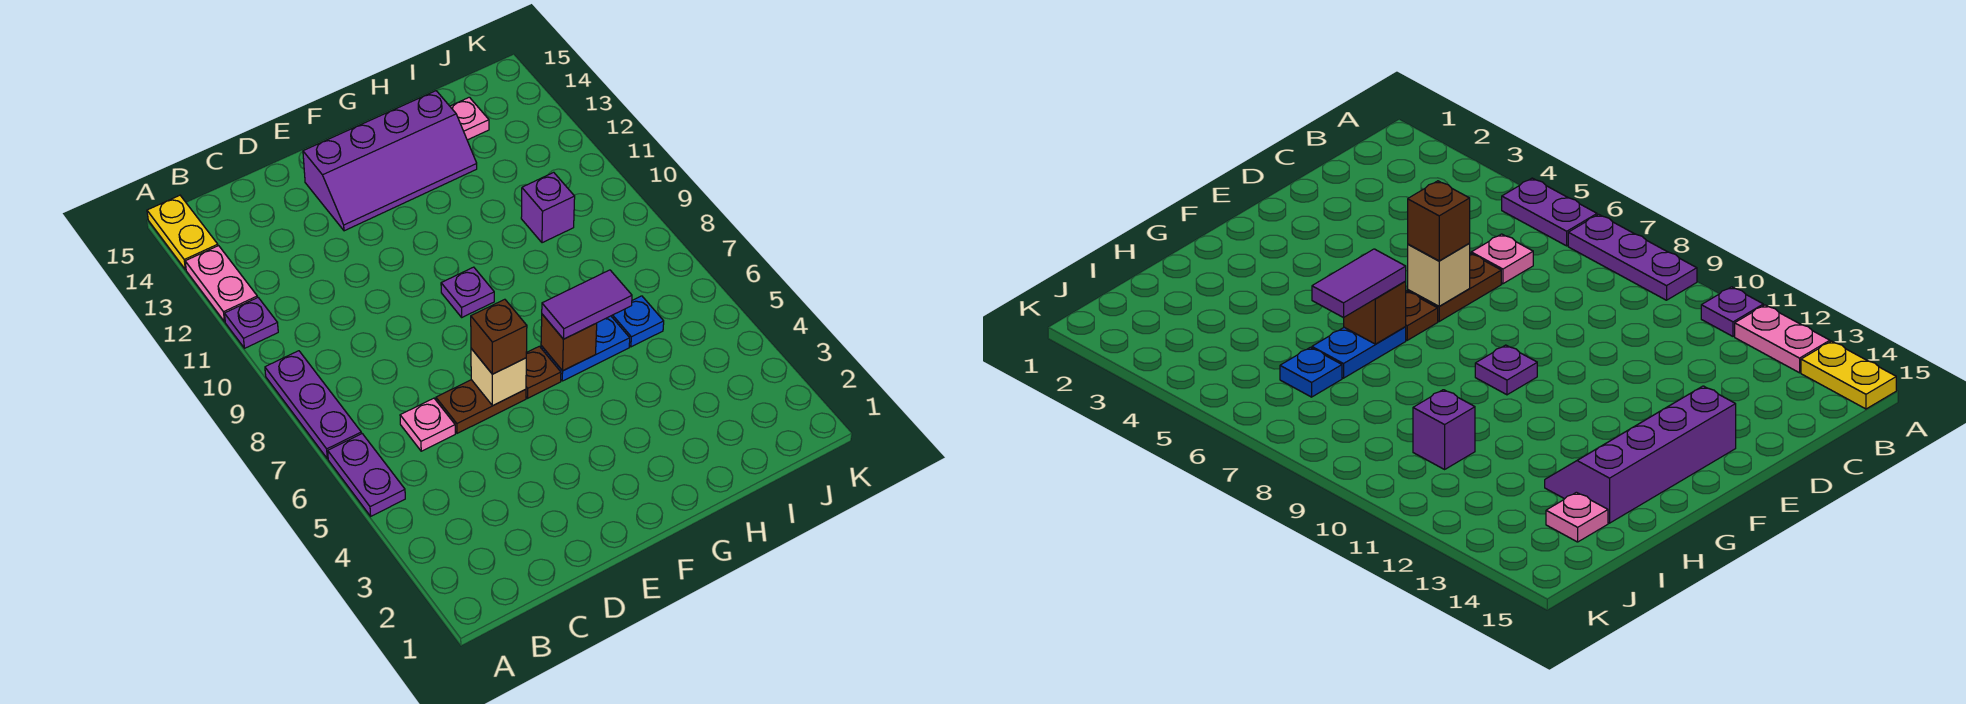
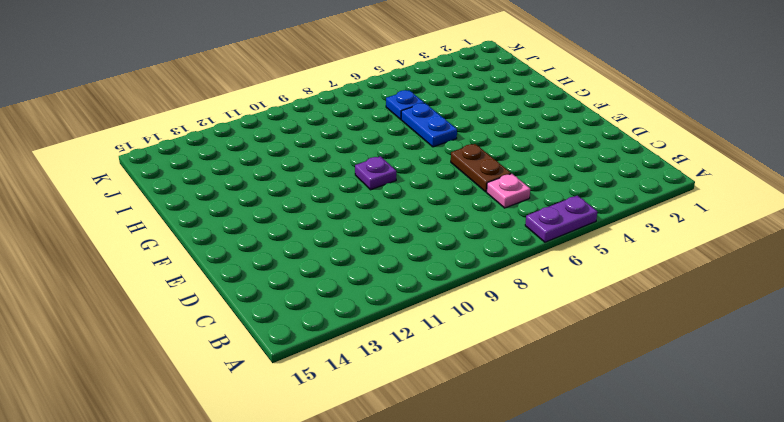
none -> purple 1x3 plate [265,351,361,459]
none -> purple 1x1 plate [224,297,278,348]
none -> pink 1x2 plate [185,246,257,322]

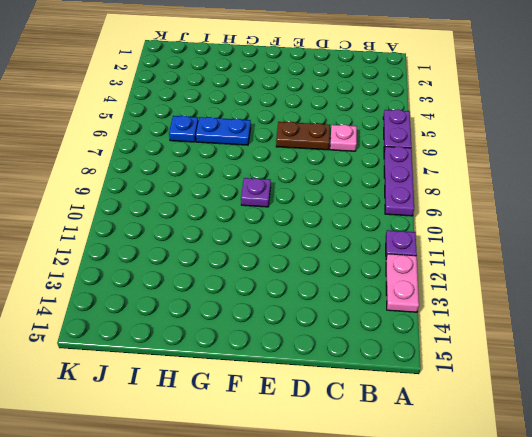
none -> yellow 1x2 plate [147,195,218,270]
none -> purple 2x4 slope [303,91,477,231]
none -> brown 1x1 plate [526,346,561,398]

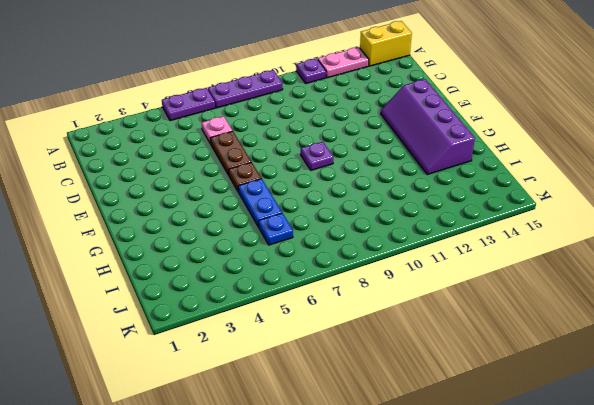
yellow 1x2 brick [360,21,412,66] -> yellow 1x2 plate [147,195,218,270]
none -> purple 1x1 brick [521,172,575,243]
none -> pink 1x1 plate [450,97,489,140]
none -> tan 1x1 brick [471,349,526,406]

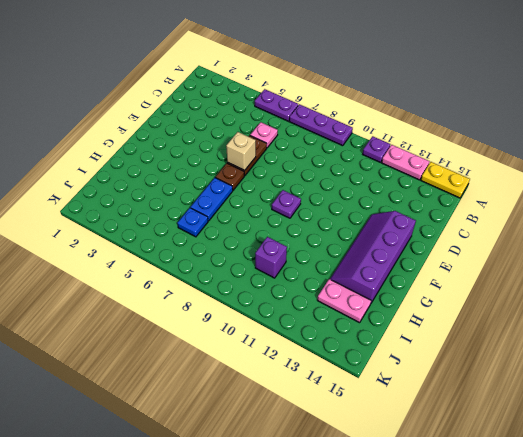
pink 1x2 plate [317,279,371,323] -> pink 1x1 plate [450,97,489,140]
none -> brown 1x1 brick [541,314,597,371]
none -> brown 1x1 brick [471,299,527,374]
none -> purple 1x2 tile [542,270,632,339]

